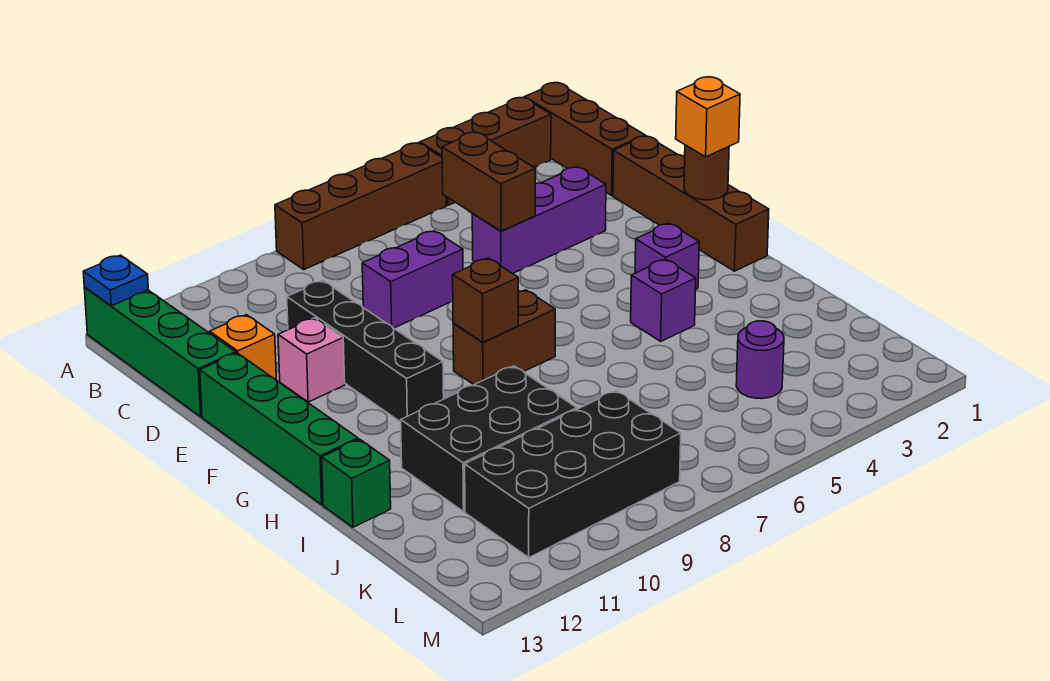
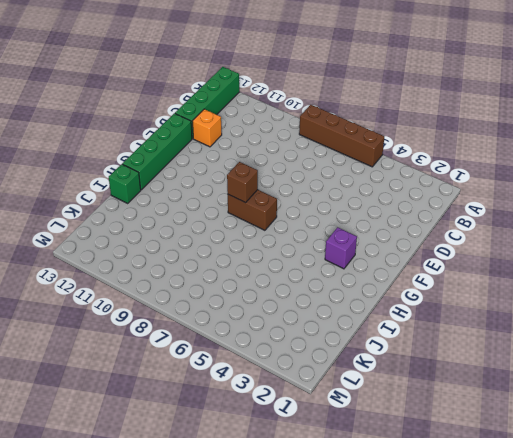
none -> brown 1x3 brick [525,82,645,195]
none -> brown 1x3 brick [420,98,551,205]
none -> brown 1x4 brick [613,136,769,271]

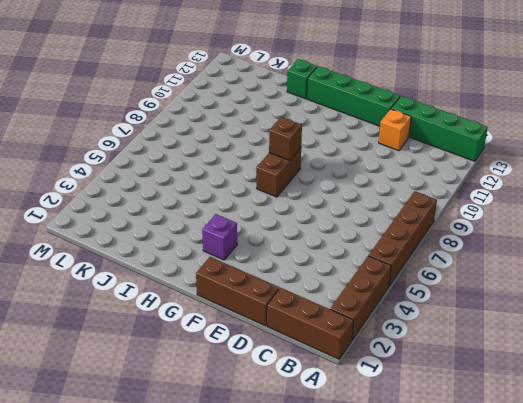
brown 1x3 brick [196,257,279,326] -> brown 1x4 brick [613,136,769,271]
none -> purple 1x3 brick [472,167,606,274]
none -> purple 1x2 brick [362,231,463,328]
none -> black 1x4 brick [287,281,444,422]

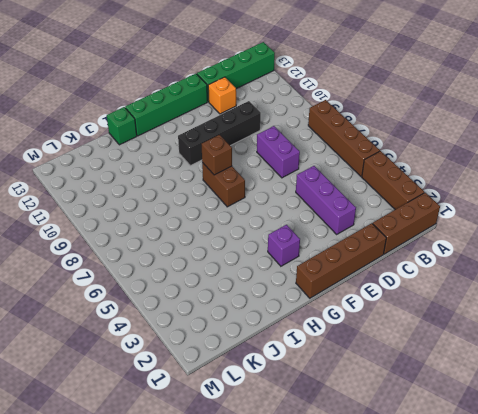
none -> pink 1x1 brick [278,318,345,402]
none -> purple 1x1 brick [631,259,696,341]
none -> black 2x3 brick [401,366,577,512]

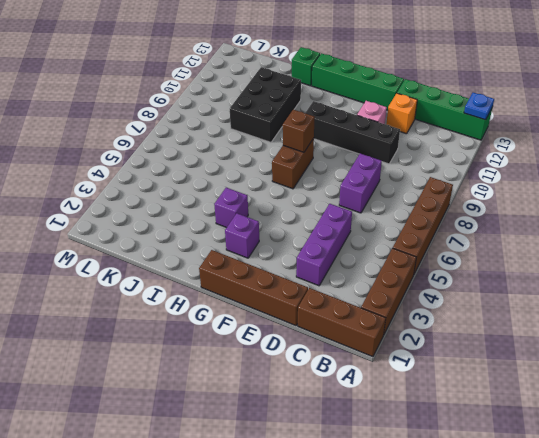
none -> purple 1x1 round brick [736,321,784,399]
none -> black 2x4 brick [465,391,681,557]
none -> brown 1x2 brick [442,132,535,231]

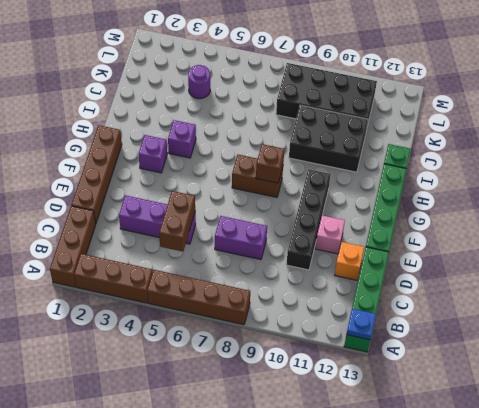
none -> brown 1x1 round brick [684,145,729,200]
none -> orange 1x1 brick [676,77,740,157]

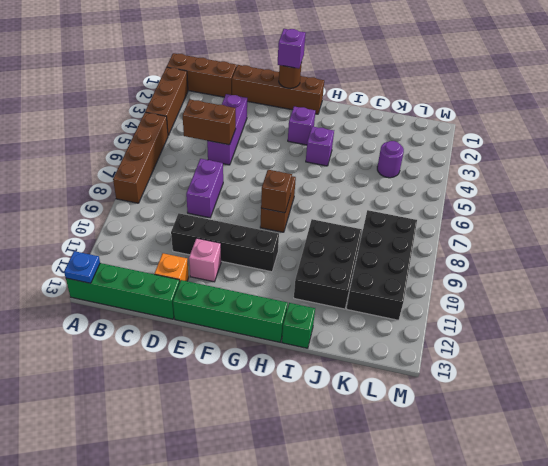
purple 1x1 brick [278,29,305,69] -> orange 1x1 brick [676,77,740,157]

